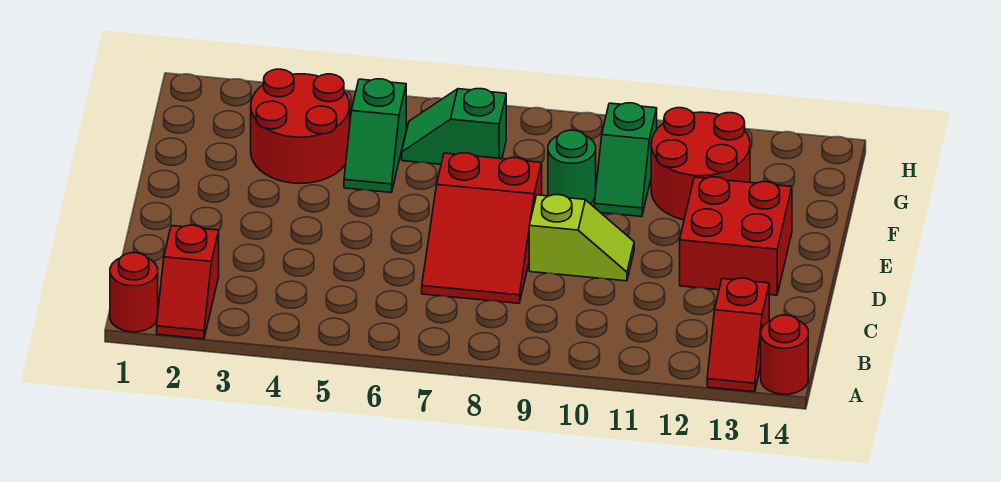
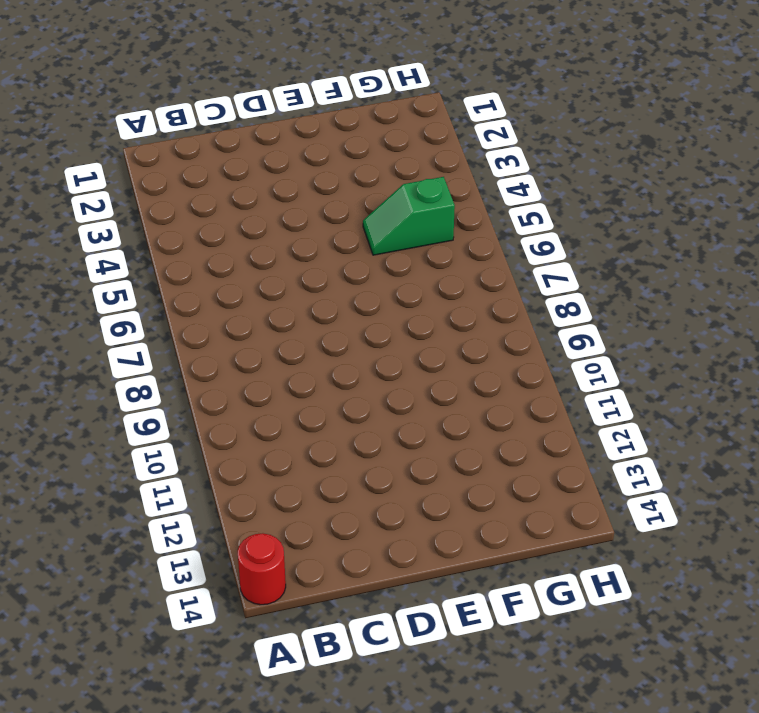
none -> red 1x1 round brick [110,253,158,332]
none -> red 1x2 slope [157,225,219,339]
none -> red 1x2 slope [707,278,769,392]

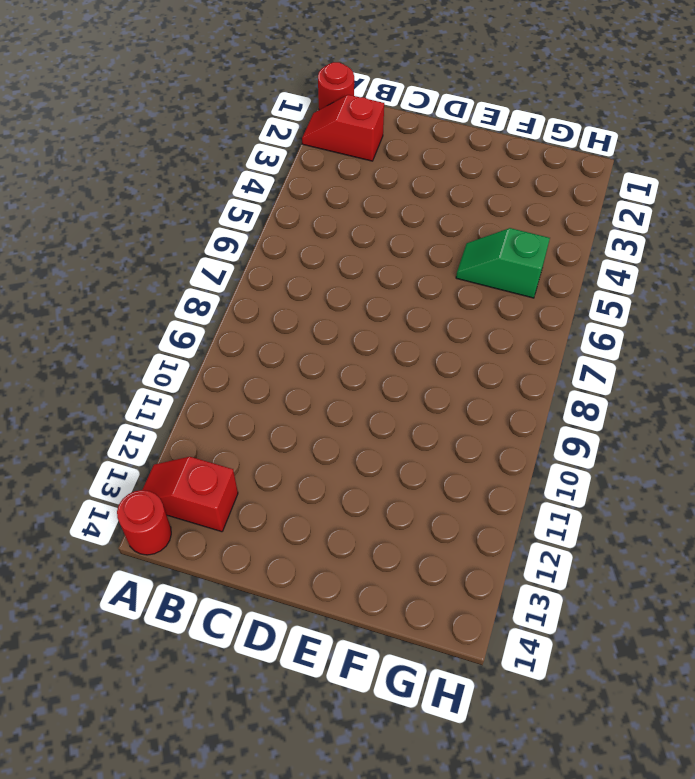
none -> red 2x3 slope [422,153,542,303]
none -> lime 1x2 slope [529,195,634,281]
none -> red 2x2 brick [680,177,792,295]

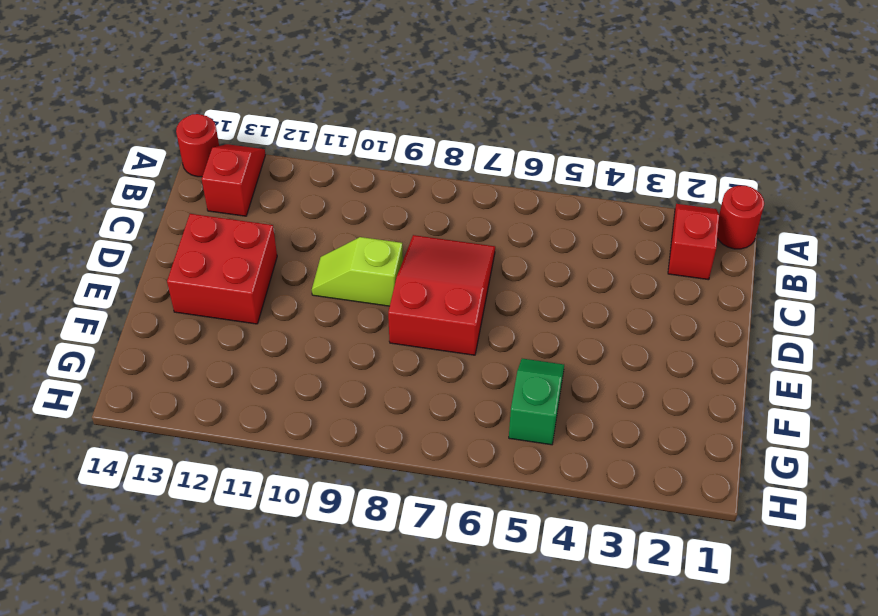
none -> red 2x2 round brick [251,69,350,183]
none -> green 1x1 round brick [548,130,596,204]
none -> green 1x2 slope [594,103,657,217]

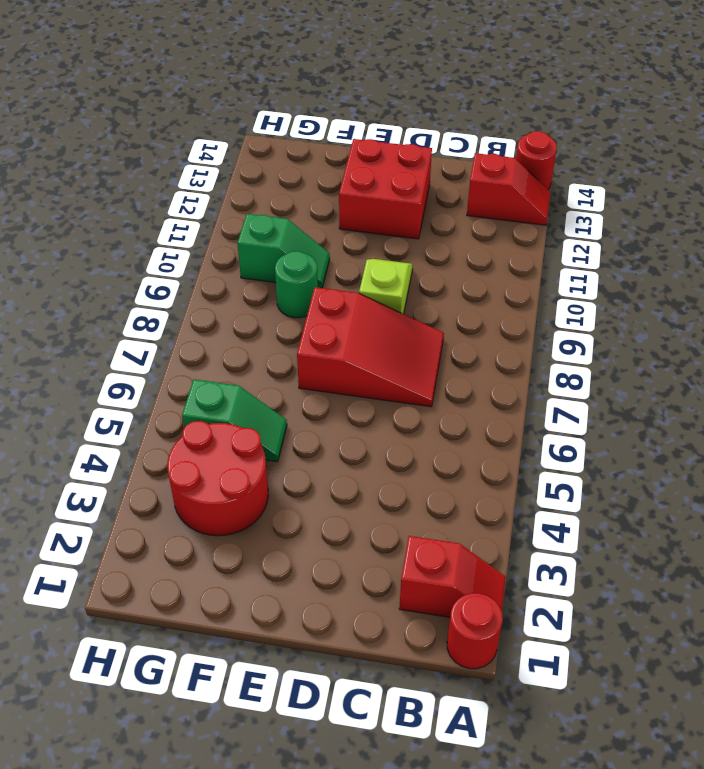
none -> red 2x2 round brick [651,108,750,220]
none -> green 1x2 slope [402,89,506,164]

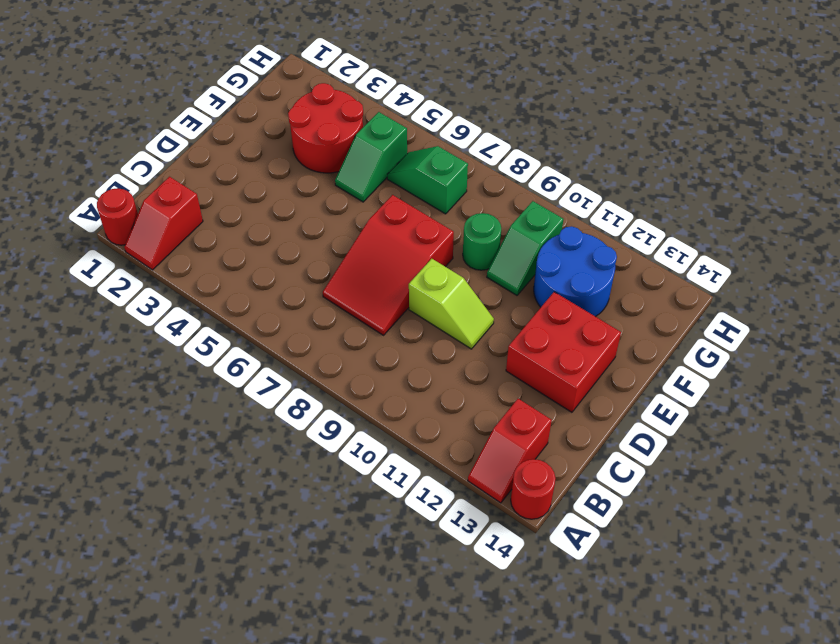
blue 2x2 round brick [534,226,617,317] -> red 2x2 round brick [651,108,750,220]

